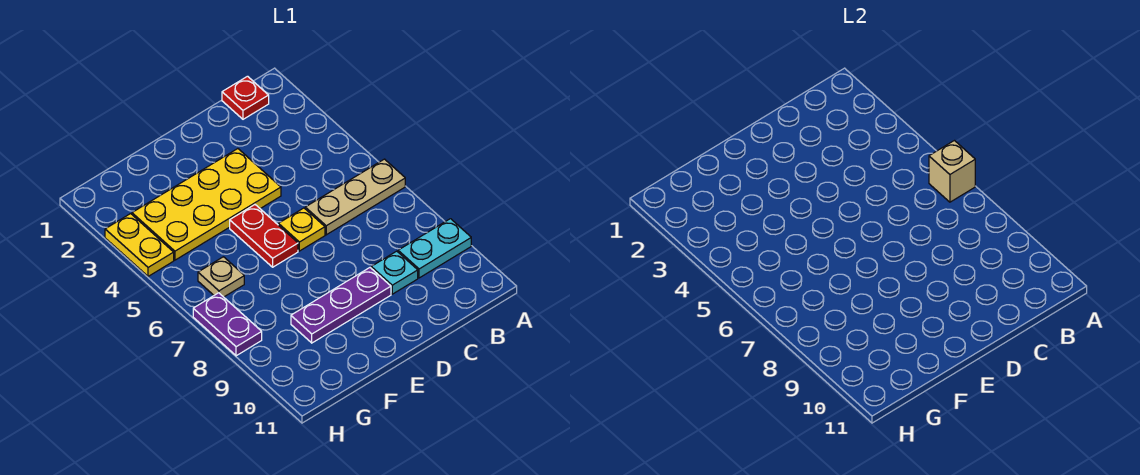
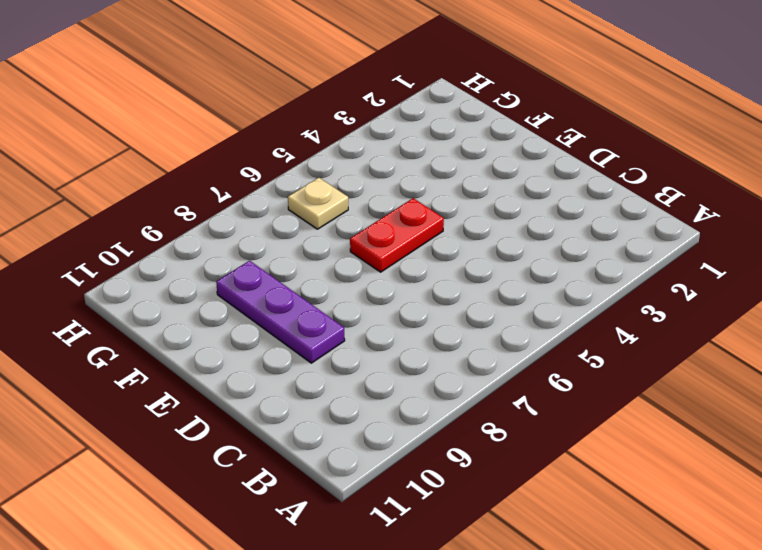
none -> tan 1x3 plate [305,159,405,235]
none -> cyan 1x2 plate [398,219,471,278]
none -> red 1x1 plate [222,76,269,119]

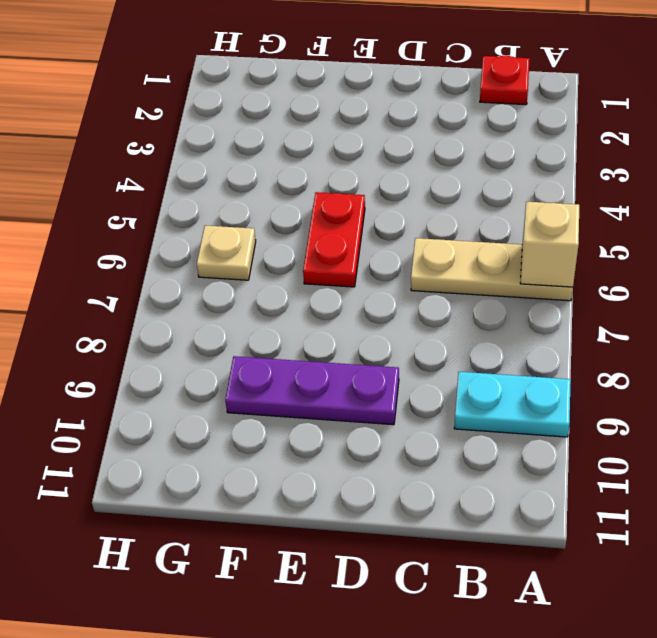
none -> cyan 1x1 plate [371,251,418,294]
none -> yellow 2x4 plate [132,149,281,260]
none -> yellow 1x1 plate [278,208,325,251]

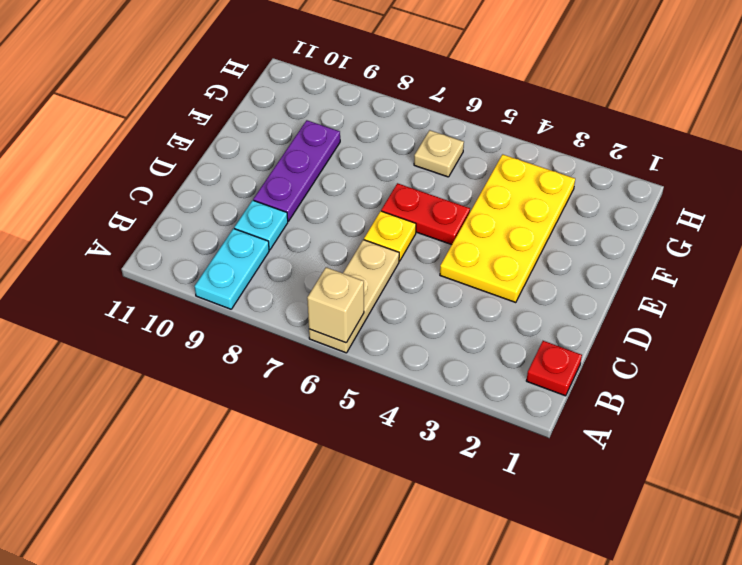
none -> yellow 1x2 plate [105,214,174,276]
none -> purple 1x2 plate [193,293,262,356]

